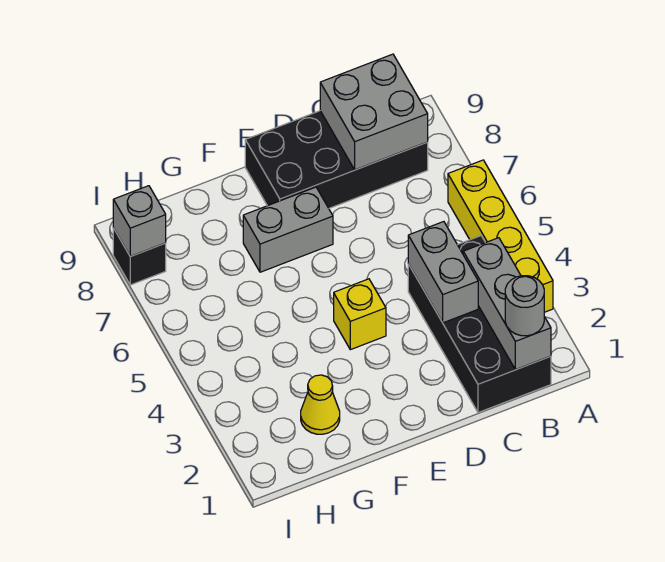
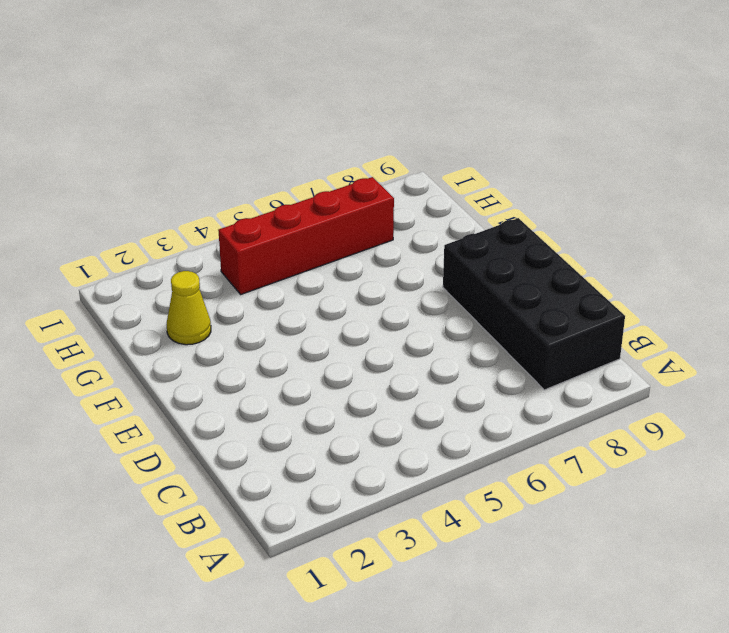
red 1x4 brick [218,177,394,294] -> none
none -> yellow 1x4 brick [448,160,553,312]
none -> black 2x4 brick [408,236,551,413]
none -> yellow 1x1 brick [334,279,386,350]

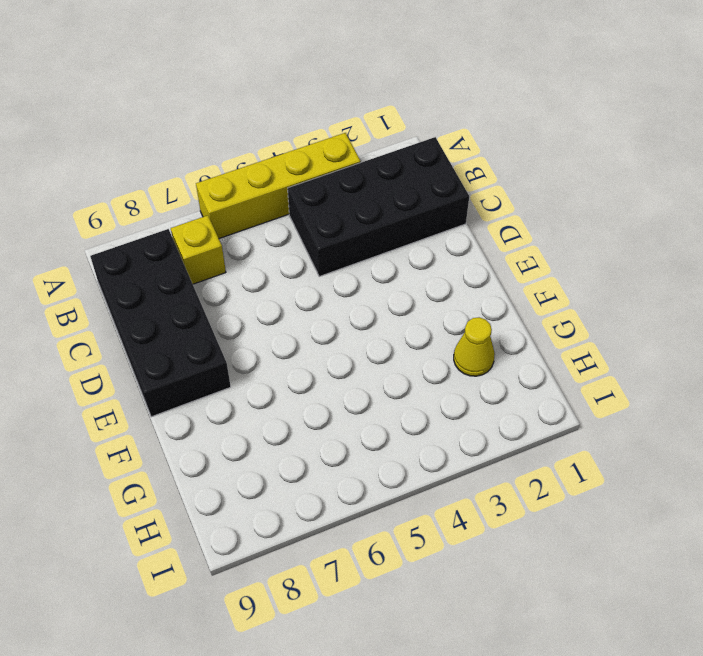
yellow 1x1 brick [171,215,226,284] -> yellow 1x1 brick moved to [334,279,386,350]
none -> grey 1x2 brick [243,187,333,272]
none -> black 1x1 brick [113,228,166,285]
none -> grey 1x3 brick [463,238,551,370]

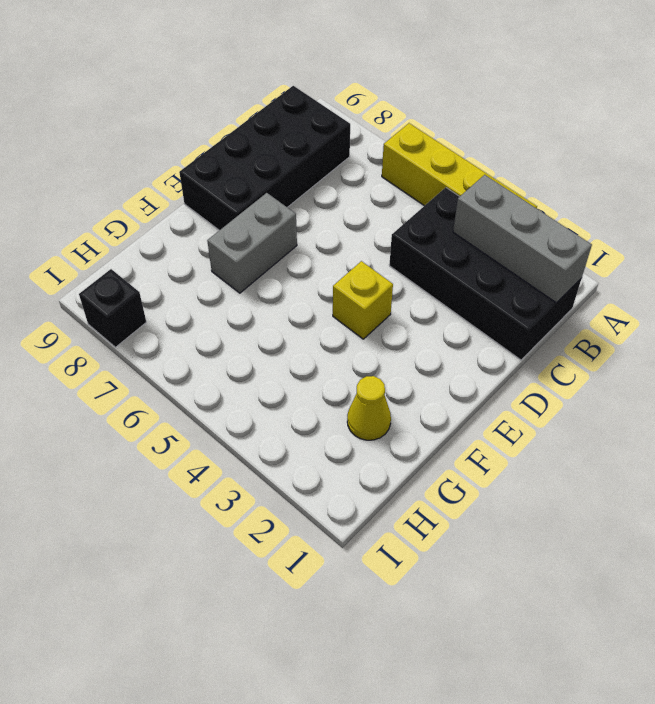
none -> grey 2x2 brick [320,54,428,170]
none -> grey 1x2 brick [408,222,478,323]
none -> grey 1x1 brick [113,186,166,256]

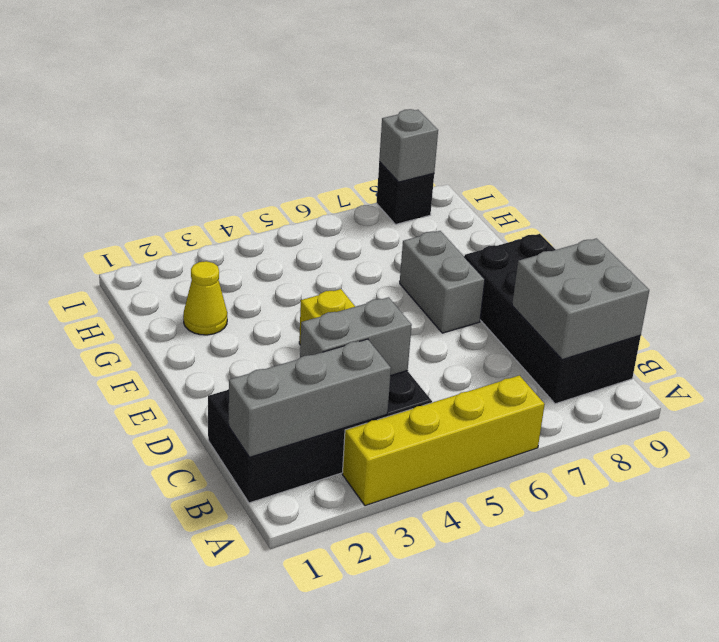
none -> grey 1x1 round brick [505,276,544,336]

